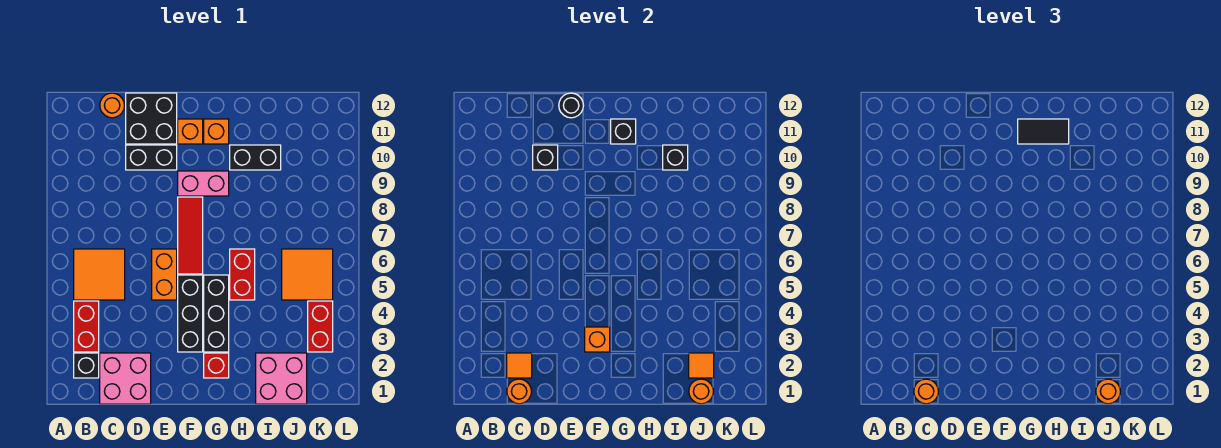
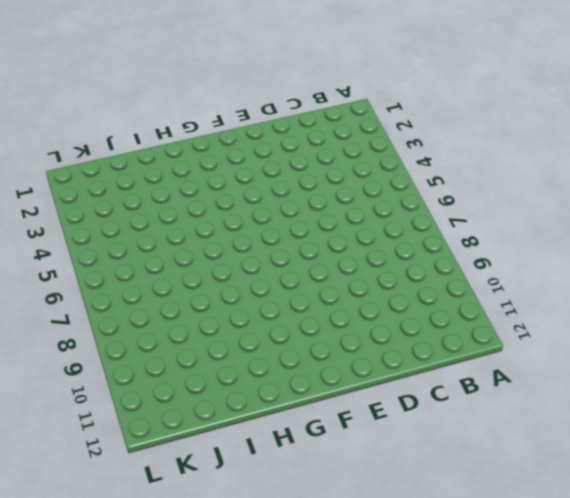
none -> black 1x1 brick [74,353,99,378]
none -> red 1x2 brick [74,301,99,352]
none -> orange 2x2 tile [74,249,125,300]
none -> pink 2x2 brick [100,353,151,404]

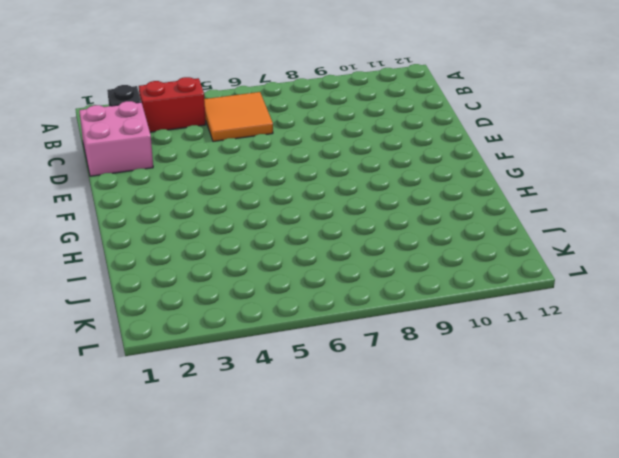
none -> orange 1x1 round brick [100,93,124,118]
none -> black 1x2 brick [126,145,177,170]
none -> black 2x2 brick [126,93,177,144]
none -> orange 1x2 brick [152,249,177,300]

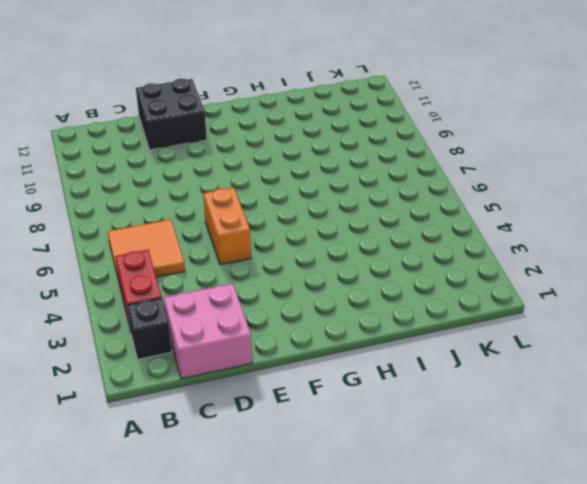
none -> orange 1x1 round brick [100,93,124,118]
none -> black 1x2 brick [126,145,177,170]
none -> black 1x3 brick [178,275,203,352]
none -> red 1x3 tile [178,197,203,274]

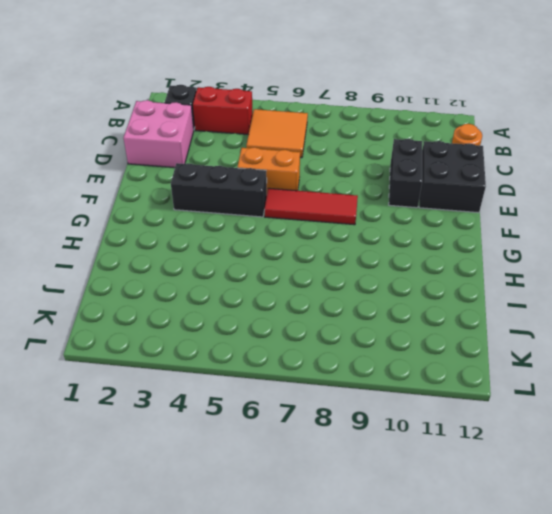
none -> pink 1x2 brick [178,171,229,196]
none -> orange 1x1 brick [178,119,203,144]
none -> red 1x1 brick [204,353,229,378]
none -> black 1x3 brick [204,275,229,352]

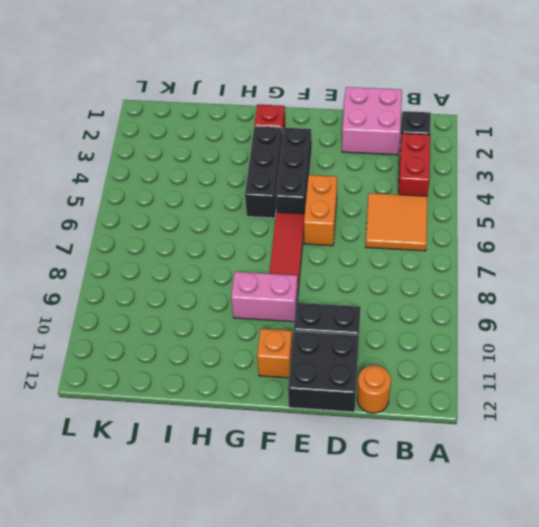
none -> orange 1x1 brick [204,119,229,144]
none -> red 1x2 brick [230,249,255,300]
none -> black 1x2 brick [230,145,281,170]
none -> pink 2x2 brick [256,353,307,404]

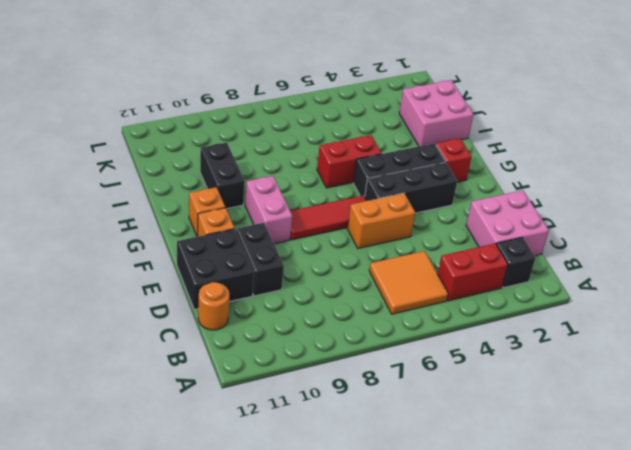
none -> orange 2x2 tile [282,249,333,300]
none -> red 1x2 brick [308,301,333,352]
none -> orange 1x1 round brick [507,379,531,404]
none -> orange 1x1 tile [507,353,532,378]

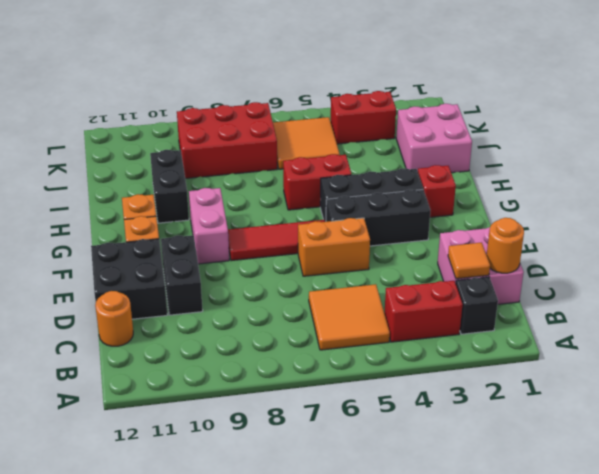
red 2x3 brick [177,102,277,179] -> none
none -> black 1x1 brick [533,145,558,170]
none -> black 1x1 round brick [559,93,583,118]
none -> orange 1x1 brick [585,327,610,352]
none -> black 1x1 brick [611,119,636,144]

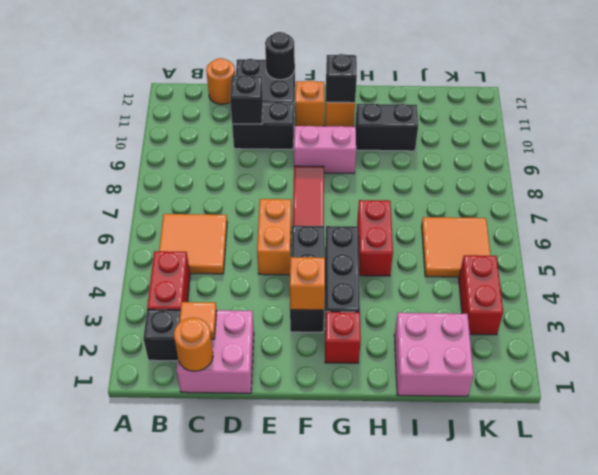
none -> black 1x1 brick [663,145,688,170]
none -> orange 1x1 round brick [689,379,713,404]
none -> orange 1x1 tile [689,353,714,378]
none -> orange 1x1 round brick [914,379,938,404]

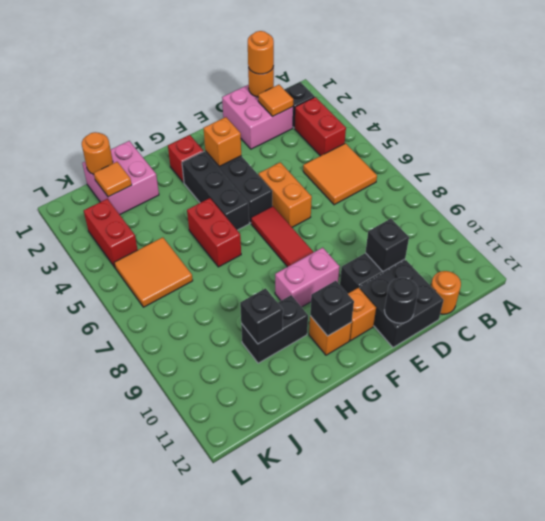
none -> black 1x2 tile [1018,119,1069,144]
none -> orange 1x1 round brick [1096,379,1120,404]

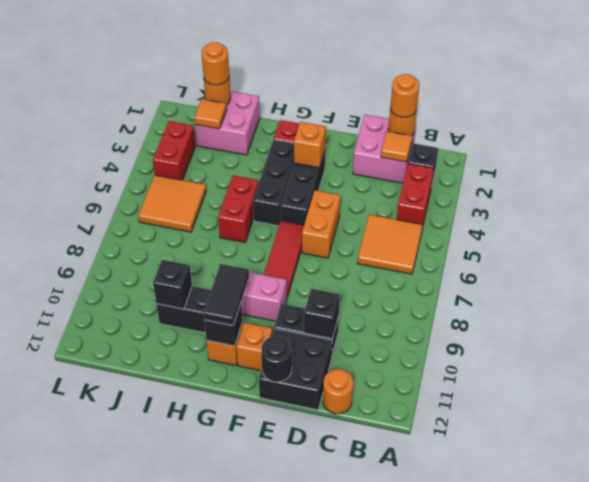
black 1x2 tile [204,264,249,325] -> black 1x2 tile turned to [1018,119,1069,144]

